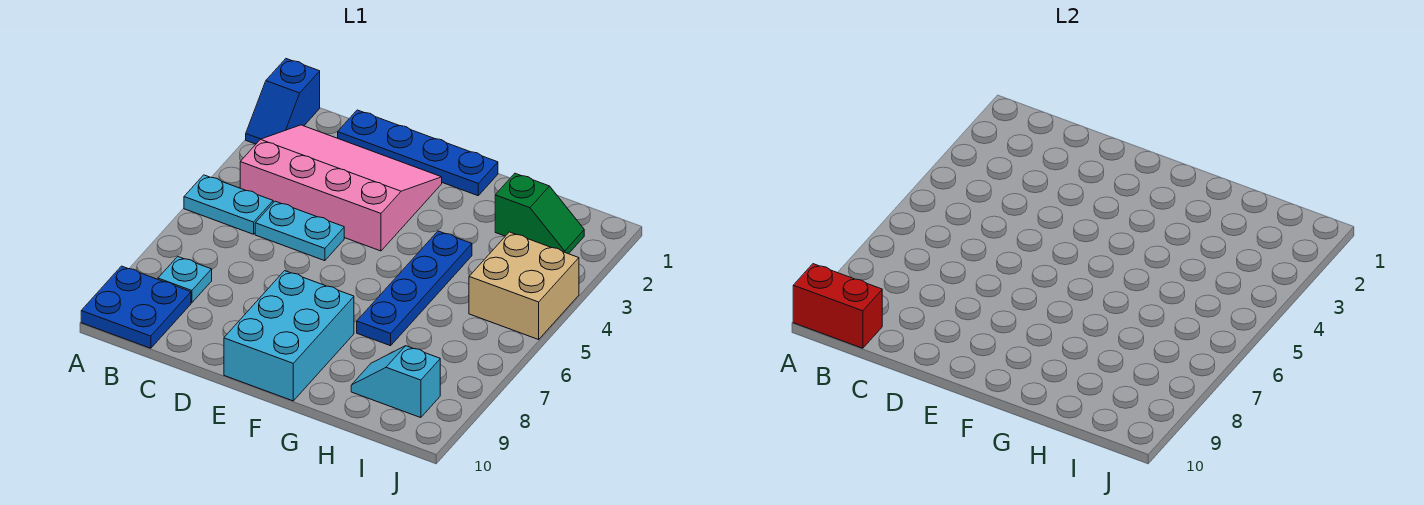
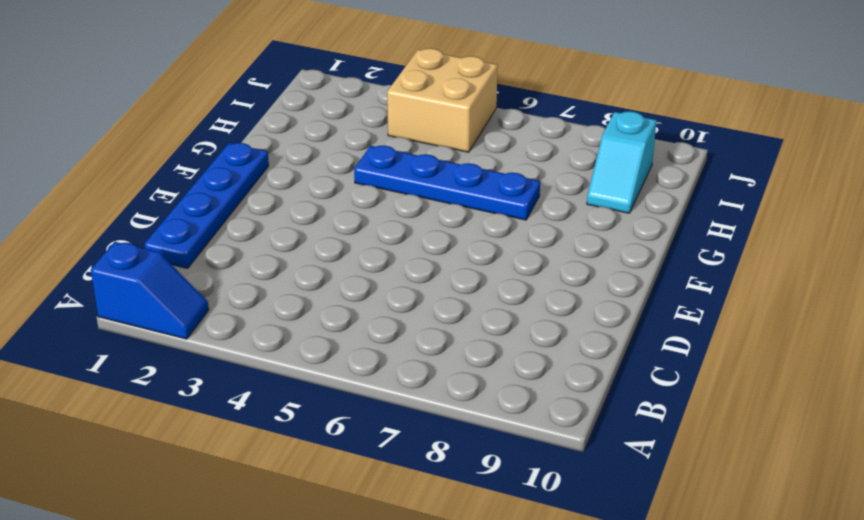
none -> cyan 1x2 plate [184,175,273,234]
none -> blue 2x2 plate [81,266,191,348]
none -> pink 3x4 slope [240,125,442,251]

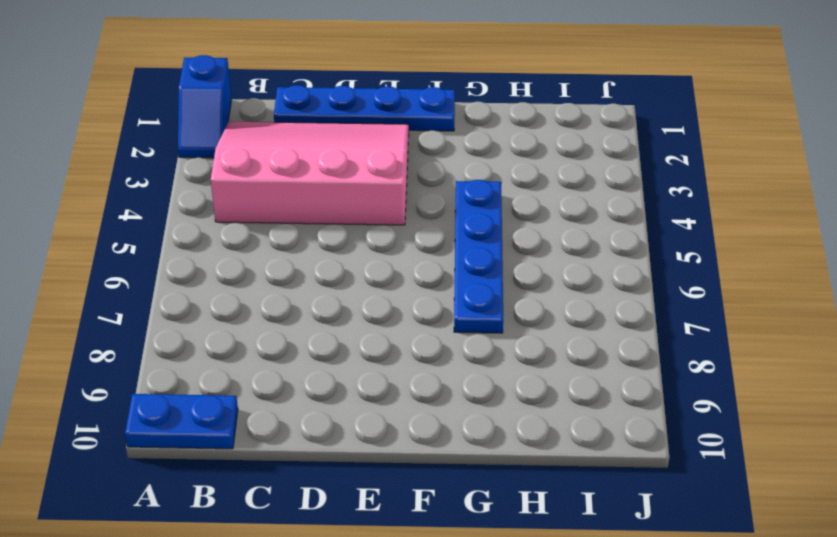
blue 1x2 plate [125,394,238,449] -> blue 2x2 plate [81,266,191,348]
none -> cyan 1x2 plate [184,175,273,234]
none -> cyan 1x1 plate [158,257,212,303]
none -> cyan 1x2 plate [255,201,344,261]

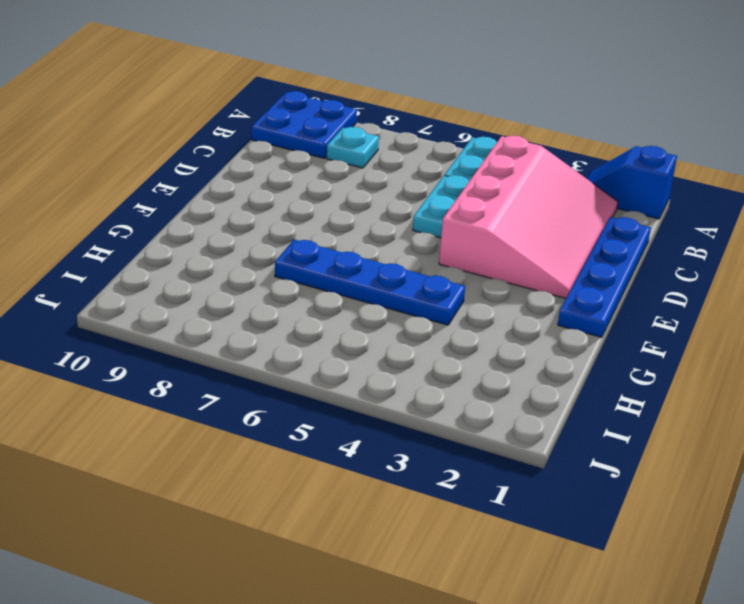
none -> cyan 2x3 brick [224,271,354,401]
none -> green 1x2 slope [495,173,584,254]
none -> cyan 1x2 slope [351,346,440,418]

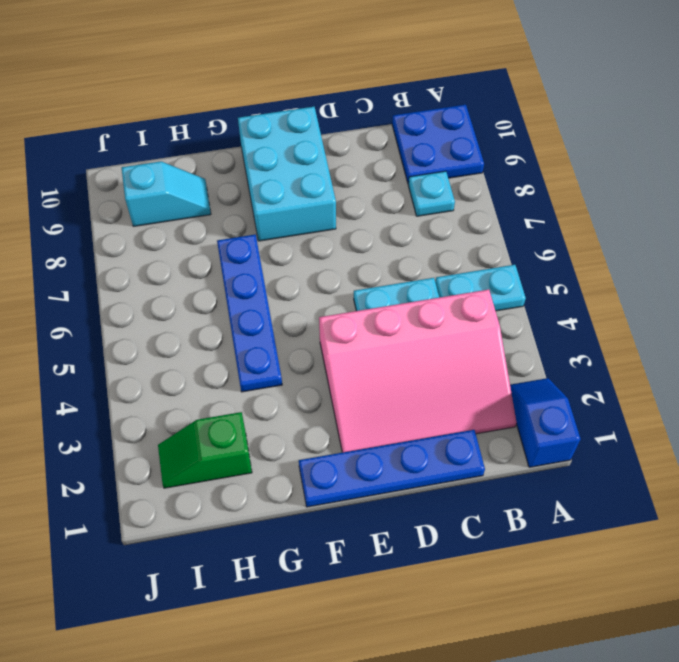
none -> tan 2x2 brick [469,232,579,339]
none -> red 1x2 brick [793,264,882,348]

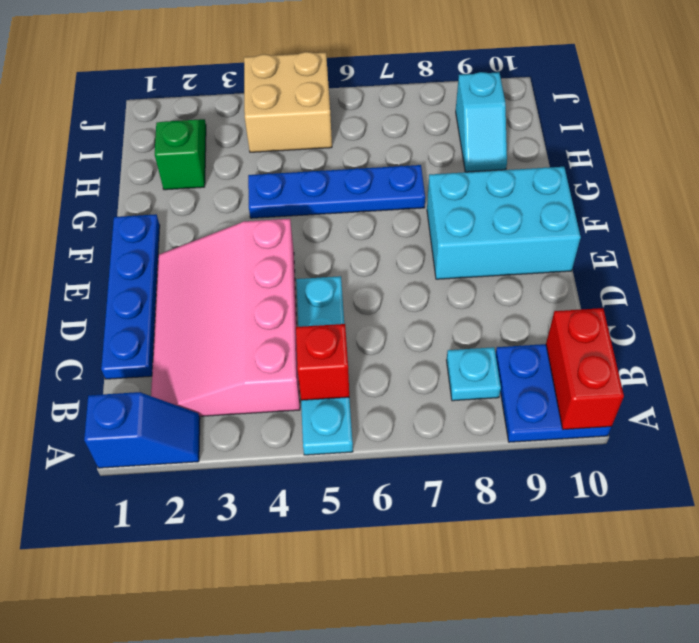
red 1x1 brick [296,324,349,400] -> none

